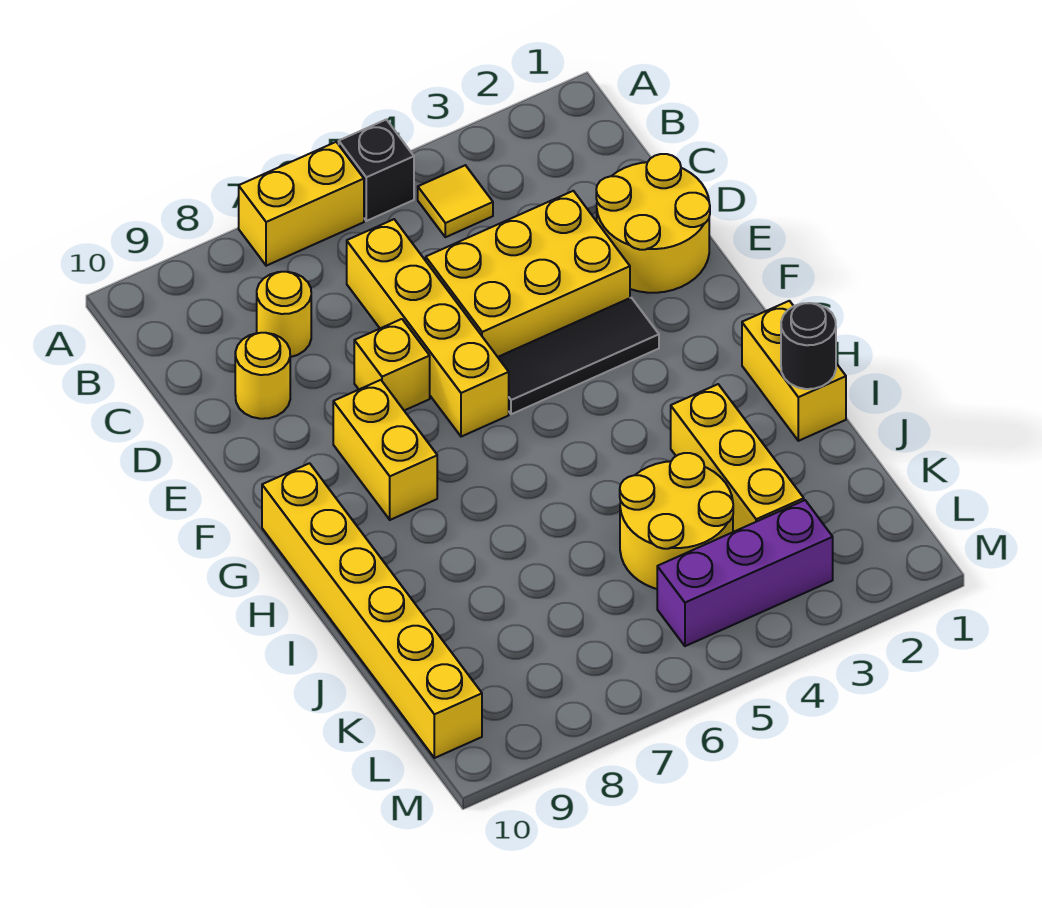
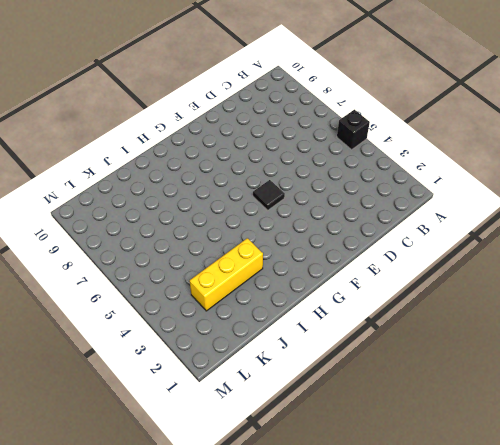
black 1x1 tile [253,180,285,210] -> black 1x3 tile [498,298,659,414]
none -> yellow 1x2 brick [239,142,364,266]
none -> yellow 1x1 tile [418,165,493,237]
none -> yellow 1x4 brick [347,219,509,437]

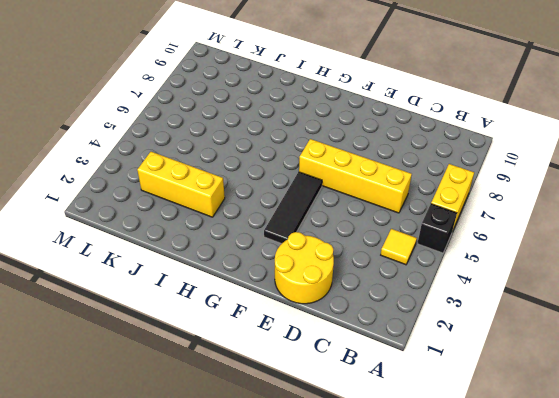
none -> yellow 1x1 round brick [257,272,311,357]
none -> yellow 2x3 brick [426,191,630,357]
none -> yellow 1x1 round brick [235,333,290,419]

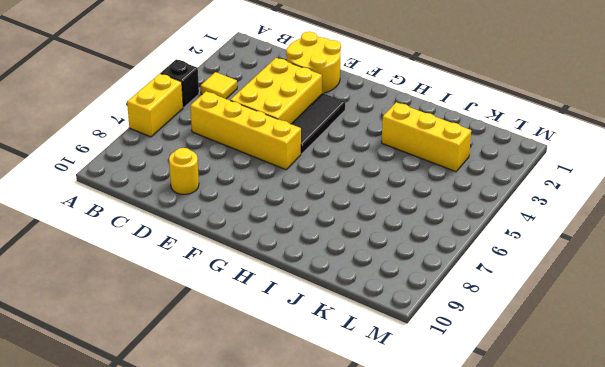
none -> yellow 1x1 round brick [257,272,311,357]
none -> yellow 1x1 brick [354,319,430,410]
none -> yellow 1x2 brick [333,380,437,520]

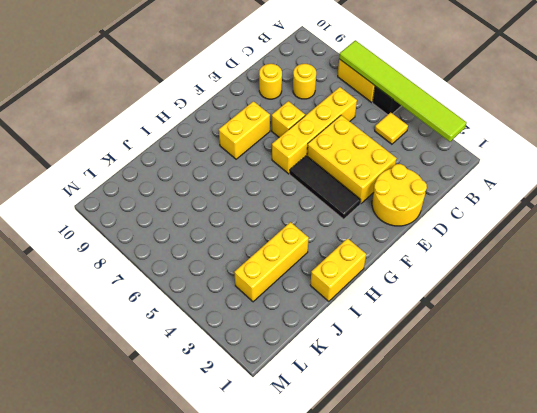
lime 1x6 tile [339,40,467,142] -> none
none -> yellow 1x6 brick [262,463,482,758]
none -> yellow 2x2 round brick [620,453,733,589]
none -> purple 1x3 brick [657,500,833,646]

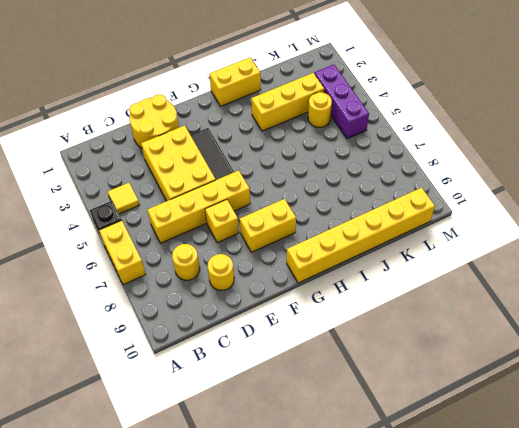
yellow 1x1 round brick [308,92,332,127] -> yellow 2x2 round brick [620,453,733,589]
none -> black 1x1 round brick [781,303,836,389]

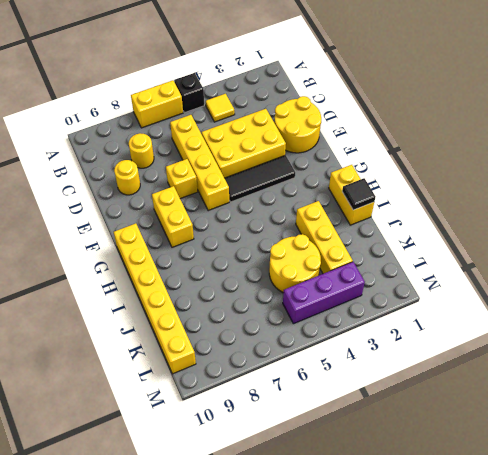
black 1x1 tile [342,178,375,210] -> black 1x1 round brick [781,303,836,389]

